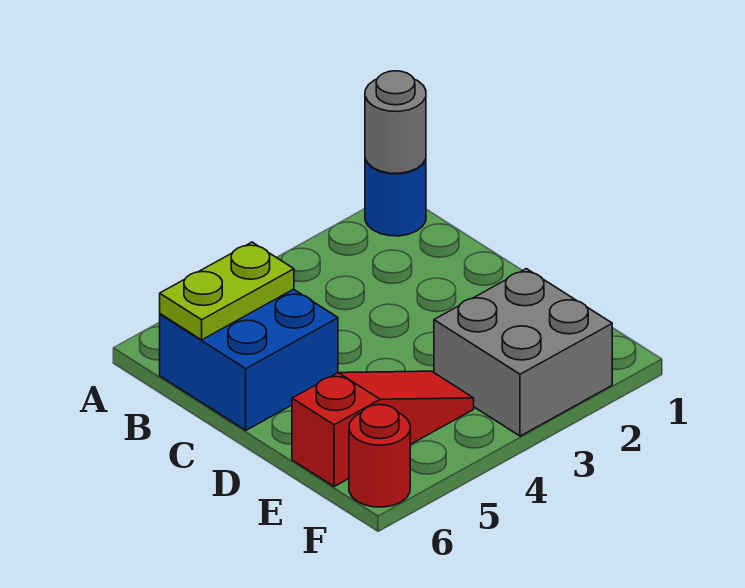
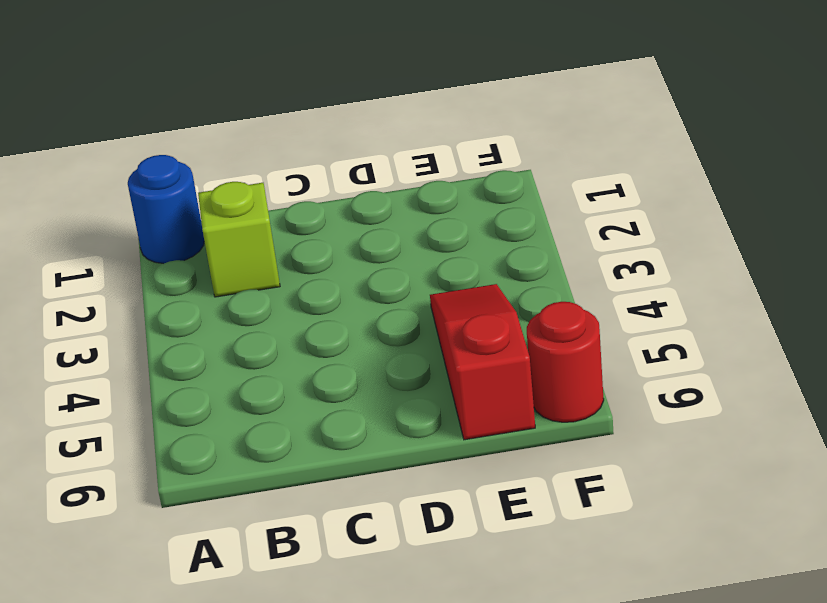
lime 1x1 brick [198,182,280,297] -> none
none -> blue 2x2 brick [160,289,338,430]
none -> grey 2x2 brick [434,269,612,436]

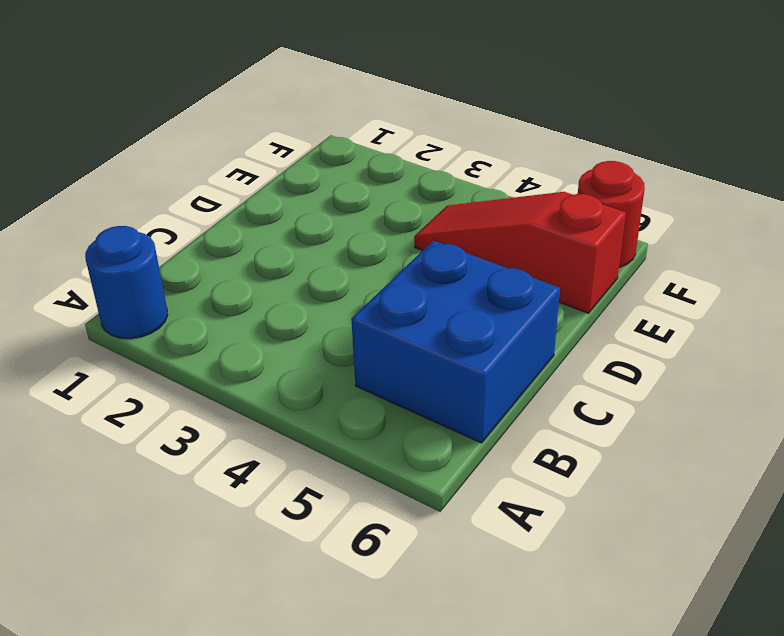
none -> grey 2x2 brick [434,269,612,436]
none -> grey 1x1 round brick [365,71,426,173]

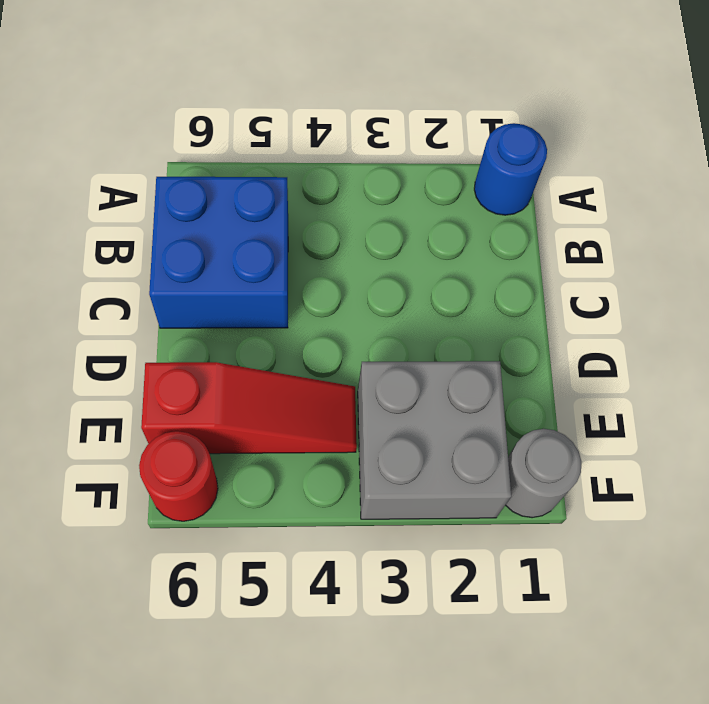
grey 1x1 round brick [506,429,581,518] -> grey 1x1 round brick moved to [365,71,426,173]
none -> lime 1x2 plate [160,242,294,340]

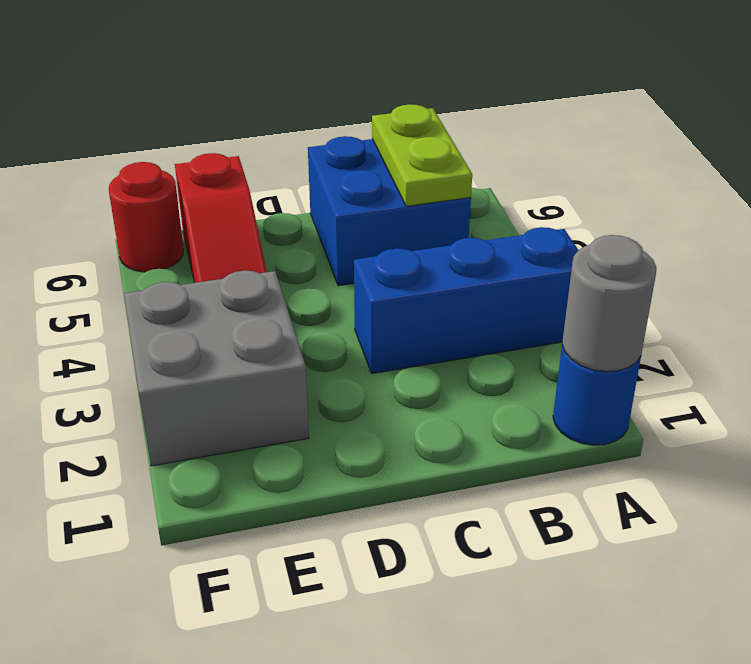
blue 1x3 brick [354,227,578,374] -> none

